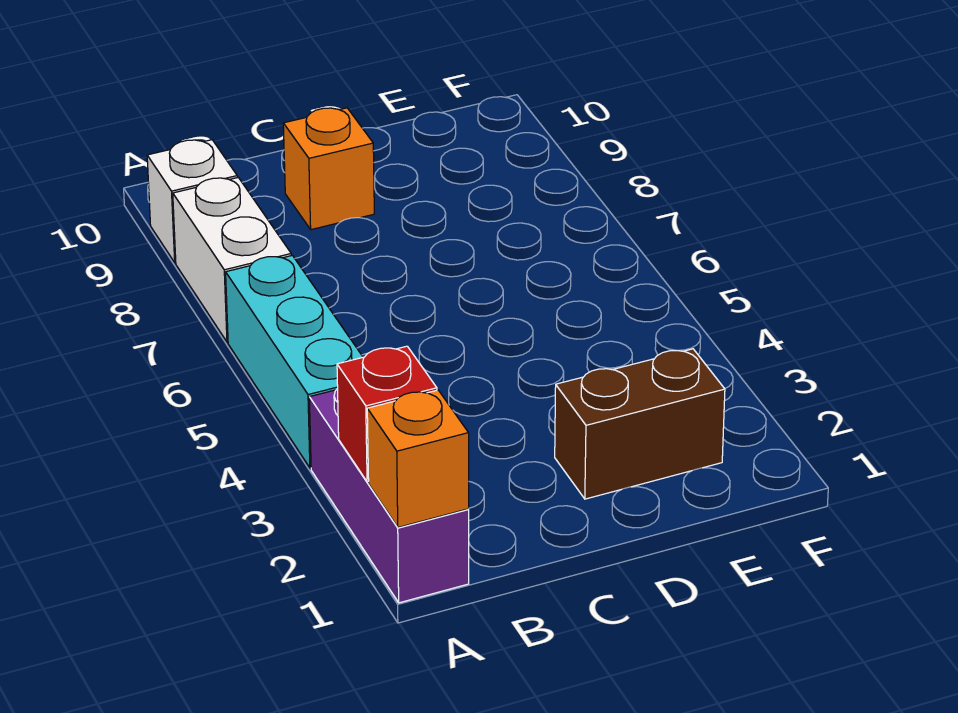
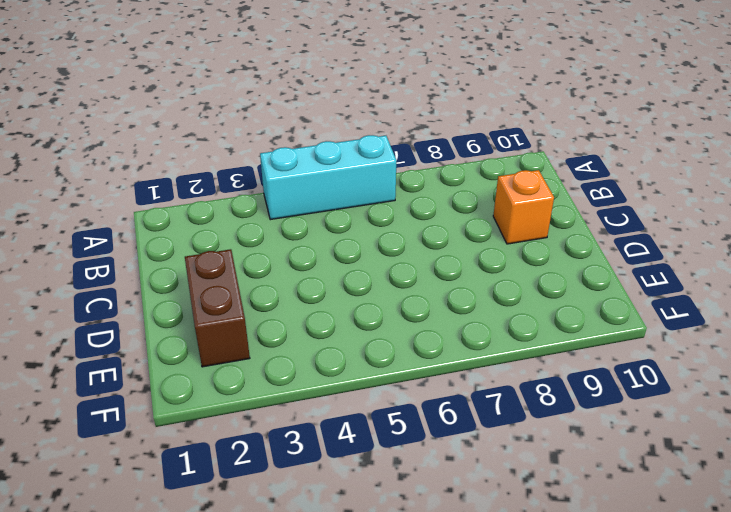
none -> purple 1x3 brick [309,389,469,603]
none -> white 1x2 brick [173,178,291,342]

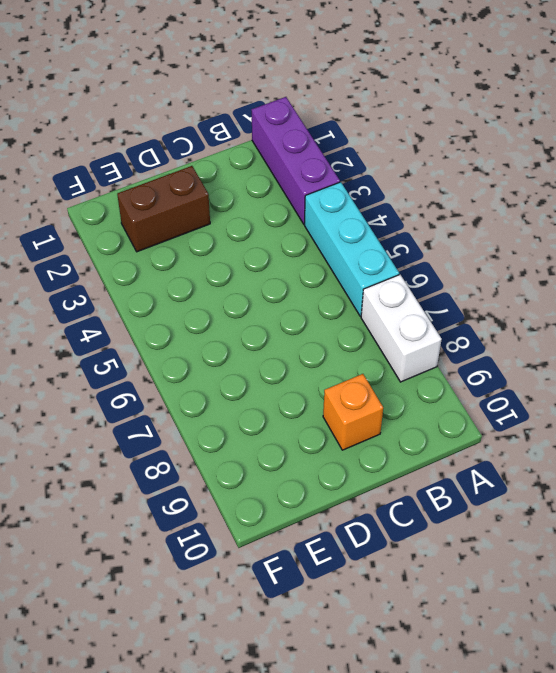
none -> white 1x1 brick [147,140,237,263]
none -> orange 1x1 brick [367,390,469,527]

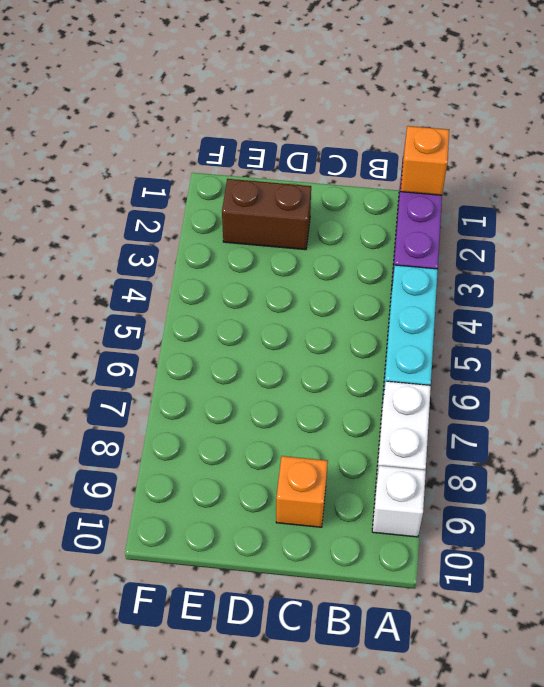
none -> red 1x1 brick [337,346,437,482]

